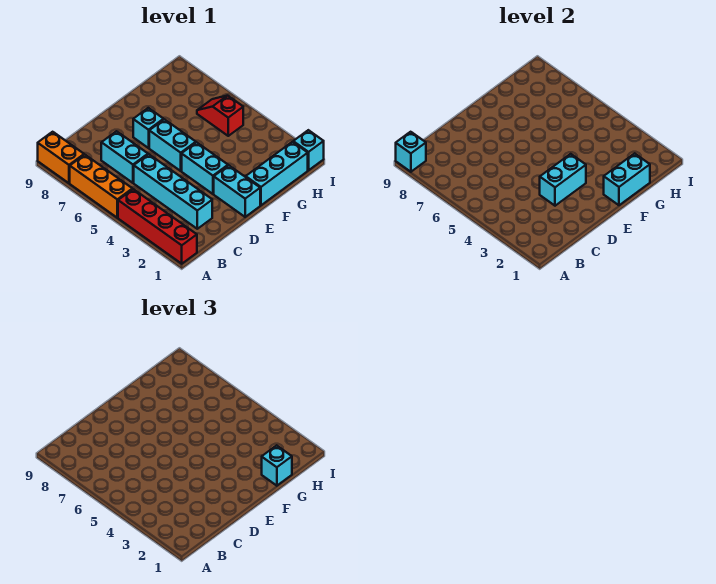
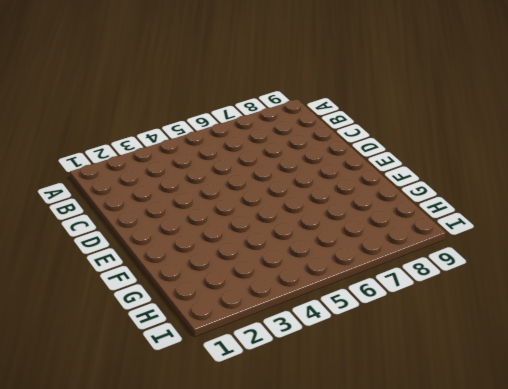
none -> red 1x4 brick [118,189,197,264]
none -> orange 1x3 brick [70,155,132,218]
none -> orange 1x2 brick [38,132,84,183]

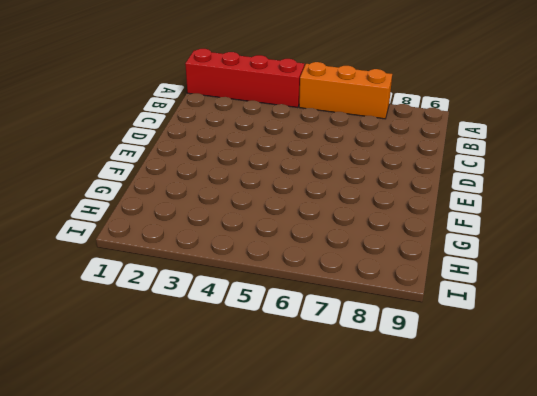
none -> orange 1x2 brick [38,132,84,183]
none -> cyan 1x4 brick [134,154,212,229]
none -> cyan 1x2 brick [101,131,148,183]

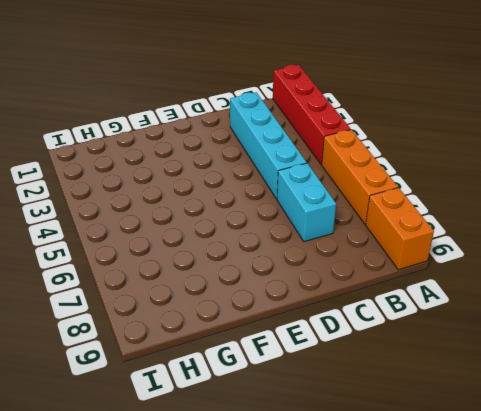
none -> cyan 1x2 brick [214,165,260,217]
none -> cyan 1x2 brick [182,142,228,194]
none -> cyan 1x2 brick [149,119,196,171]

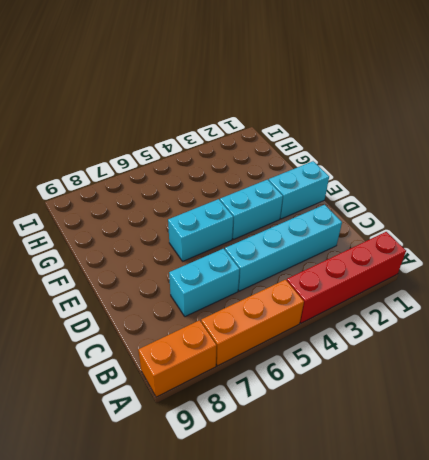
none -> cyan 1x1 brick [133,108,164,148]
none -> cyan 1x3 brick [246,142,308,205]
none -> red 1x2 slope [197,96,243,136]

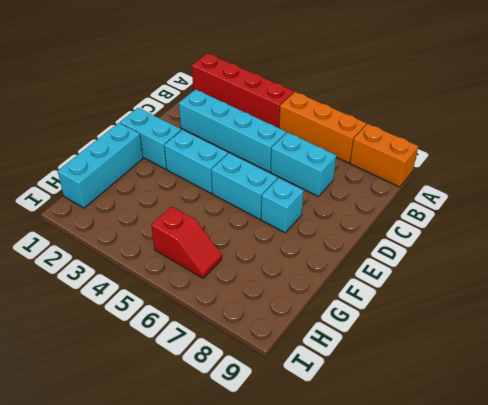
none -> cyan 1x1 brick [293,130,324,170]
none -> cyan 1x1 brick [396,132,426,172]
none -> cyan 1x2 brick [540,154,586,206]

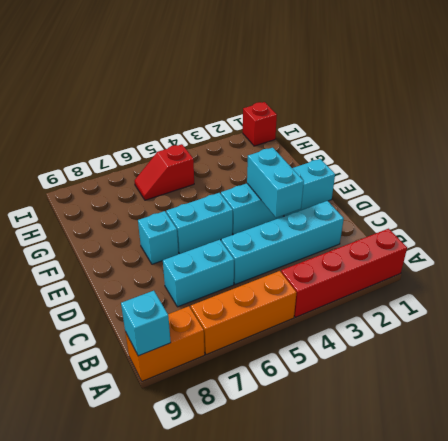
red 1x1 brick [243,102,277,146] -> cyan 1x1 brick [293,130,324,170]
none -> cyan 1x3 brick [246,142,308,205]
none -> cyan 1x2 brick [604,153,650,205]
none -> cyan 1x1 brick [262,445,292,486]

